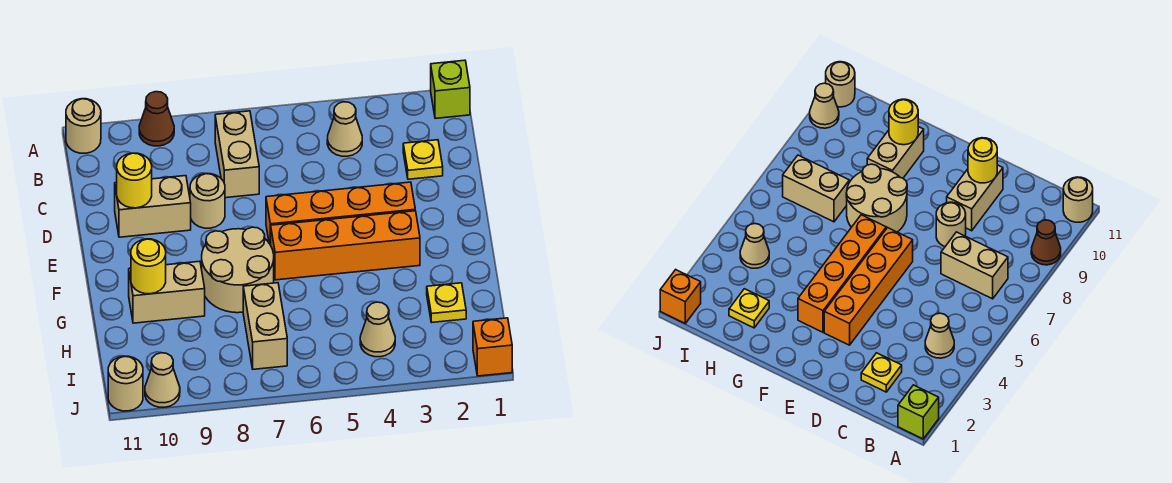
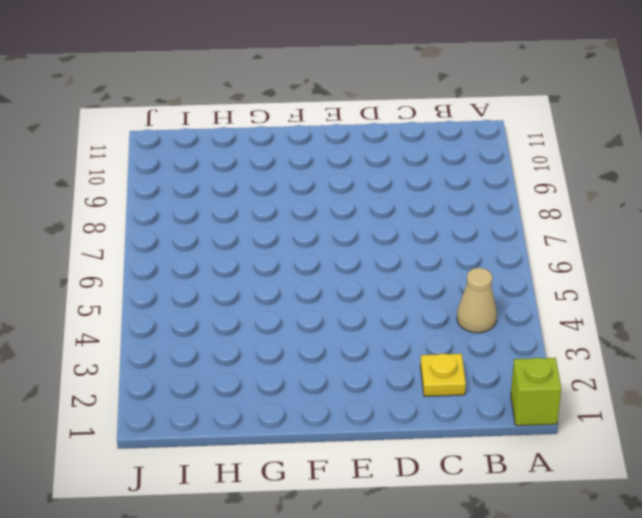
none -> brown 1x1 cone [139,92,174,146]
none -> tan 1x1 round brick [66,99,101,153]
none -> tan 1x2 brick [215,111,259,198]

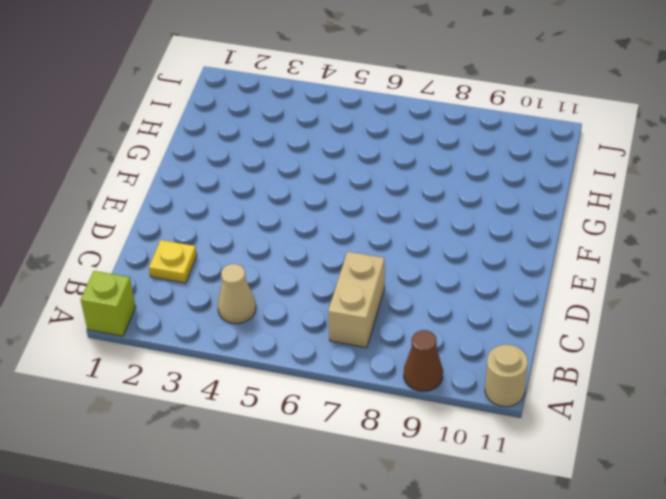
none -> tan 1x1 round brick [190,174,225,228]
none -> tan 1x2 brick [115,176,191,237]
none -> orange 1x4 brick [266,182,415,245]

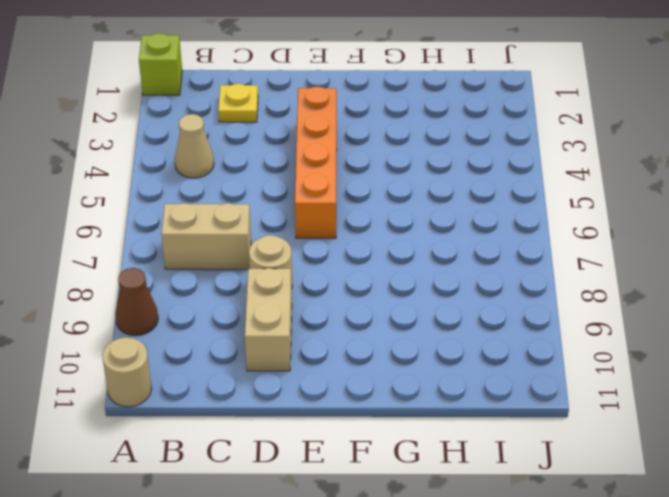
none -> orange 1x4 brick [271,211,420,280]
none -> tan 2x2 round brick [202,227,274,313]
none -> tan 1x2 brick [129,261,205,323]

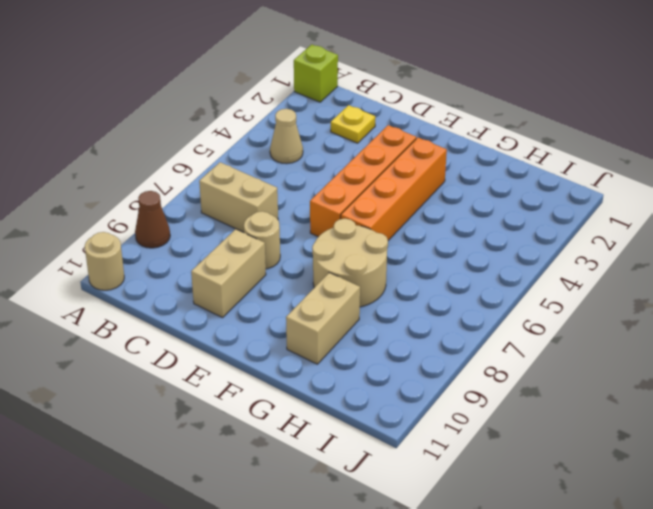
none -> yellow 1x1 plate [427,283,466,322]
none -> tan 1x2 brick [243,283,287,369]
none -> tan 1x1 cone [360,302,395,357]

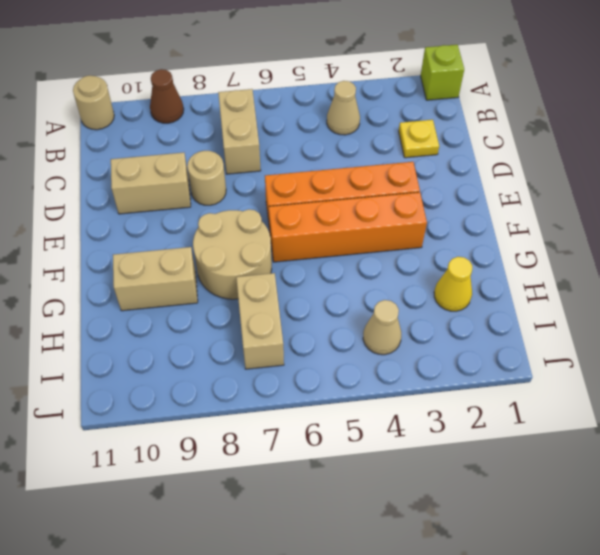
yellow 1x1 cone [434,257,472,311] -> yellow 1x1 plate [427,283,466,322]
none -> orange 1x1 brick [473,318,512,376]
none -> tan 1x1 cone [145,353,180,407]
none -> tan 1x1 round brick [108,356,143,411]

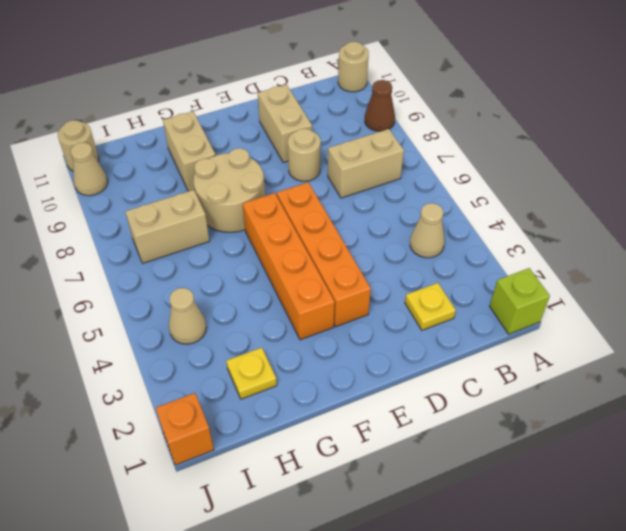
none -> yellow 1x1 round brick [117,153,152,208]
none -> yellow 1x1 round brick [131,239,166,294]

